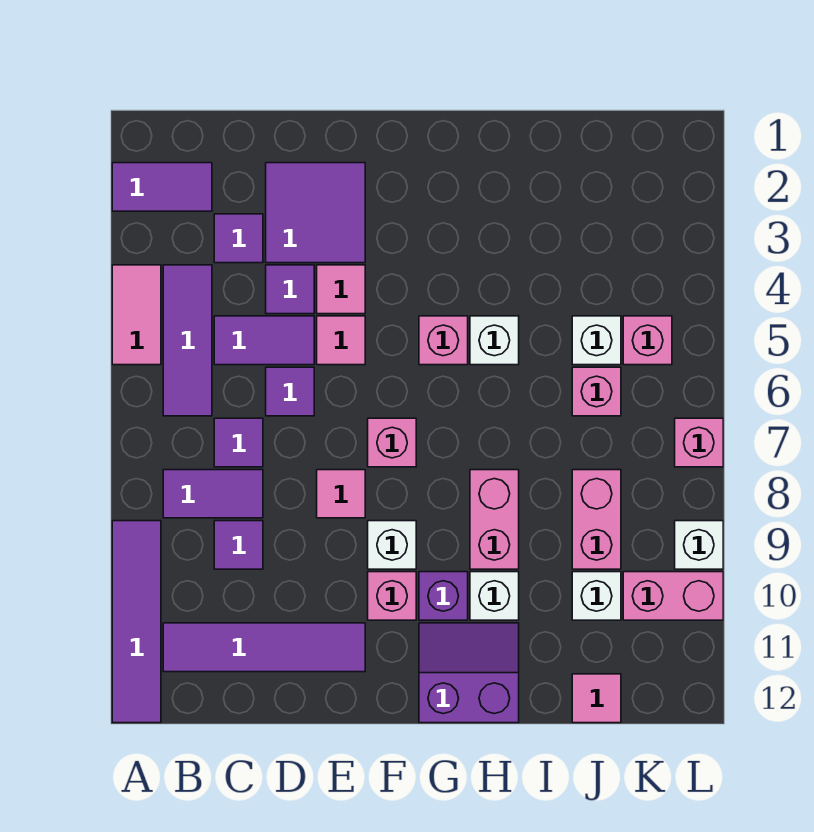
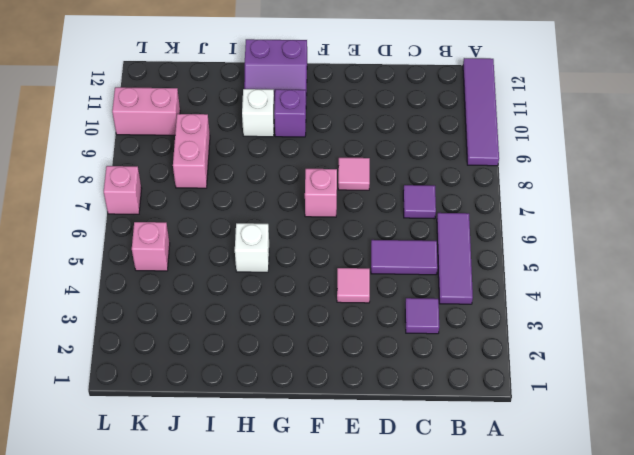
none -> purple 1x2 tile [112,163,212,211]
none -> pink 1x2 tile [112,265,161,365]
none -> purple 1x2 tile [163,470,263,518]
none -> purple 1x4 tile [163,623,365,672]

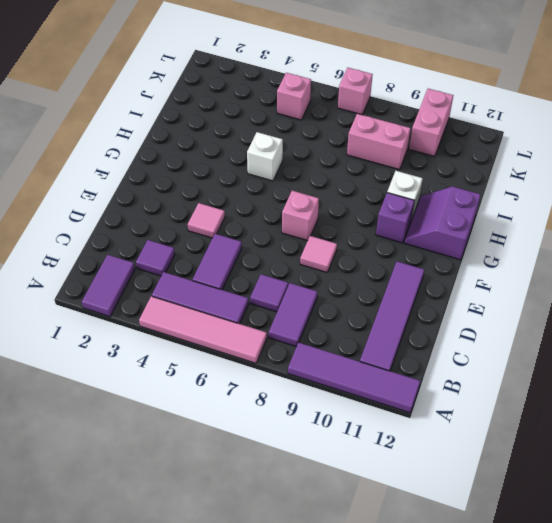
pink 1x4 tile [139,296,267,363] -> pink 1x2 tile [112,265,161,365]
none -> purple 1x1 tile [214,521,263,569]
none -> purple 2x2 tile [266,163,365,263]
none -> purple 1x1 tile [266,265,314,314]
none -> purple 1x1 tile [266,367,314,416]

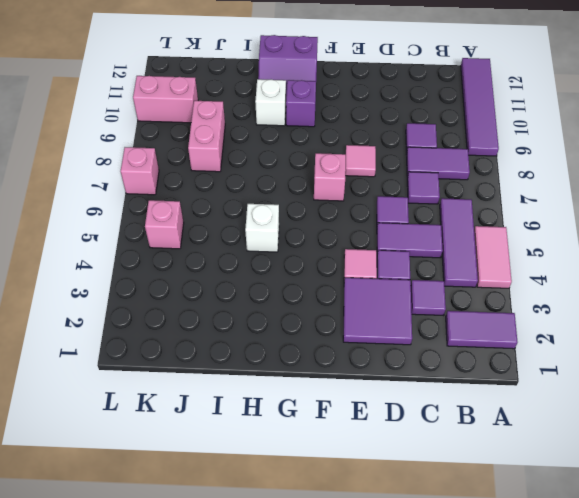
none -> purple 1x4 tile [163,623,365,672]
none -> pink 1x1 tile [317,316,365,365]
none -> white 1x1 brick [368,521,416,569]
none -> pink 1x1 brick [368,572,416,620]

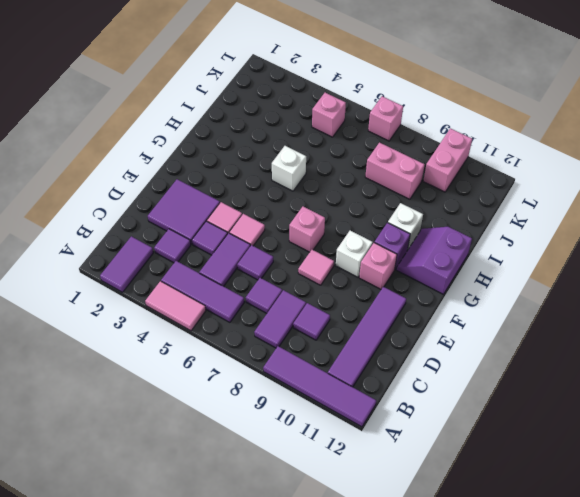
none -> pink 1x1 brick [419,316,468,365]
none -> pink 1x2 brick [470,470,519,569]
none -> white 1x1 brick [572,316,621,365]
none -> pink 1x1 brick [572,367,621,416]

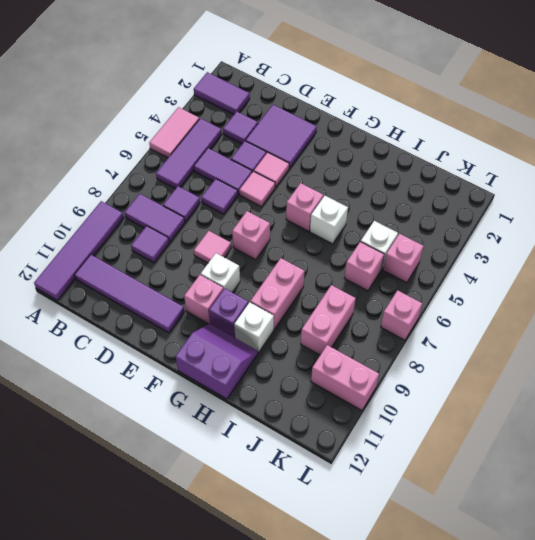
none -> white 1x1 brick [572,572,621,620]
none -> pink 1x1 tile [572,674,621,723]
none -> white 1x1 brick [675,521,723,569]

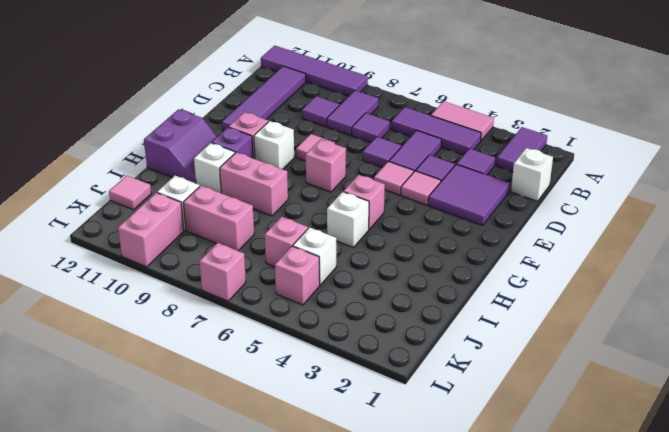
white 1x1 brick [511,148,553,201] -> white 1x1 brick moved to [675,521,723,569]

